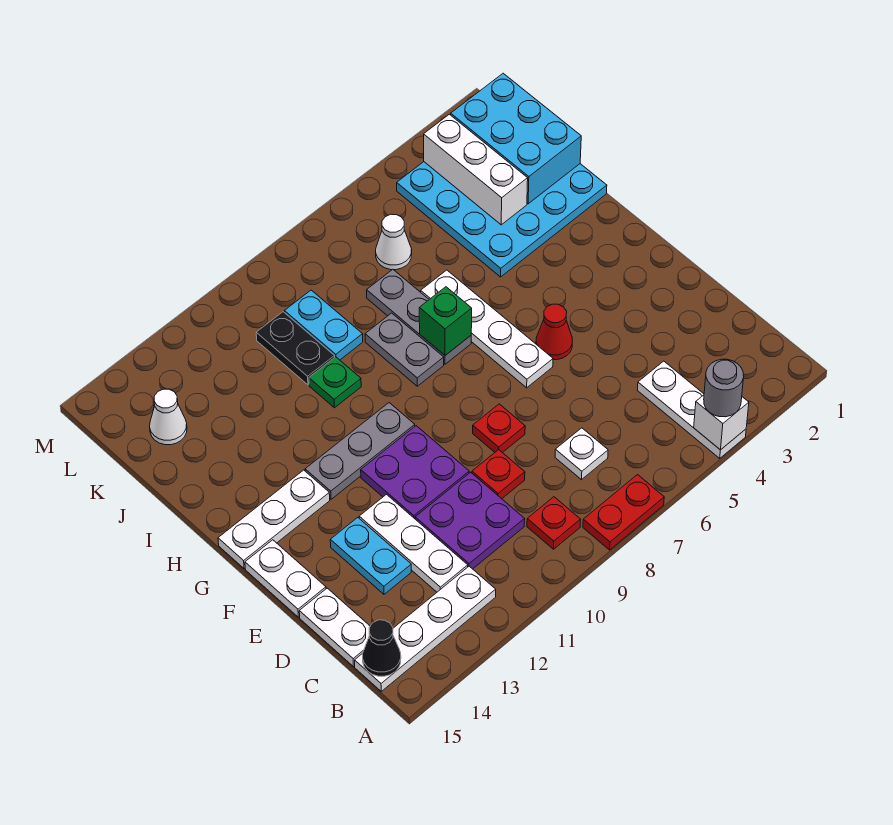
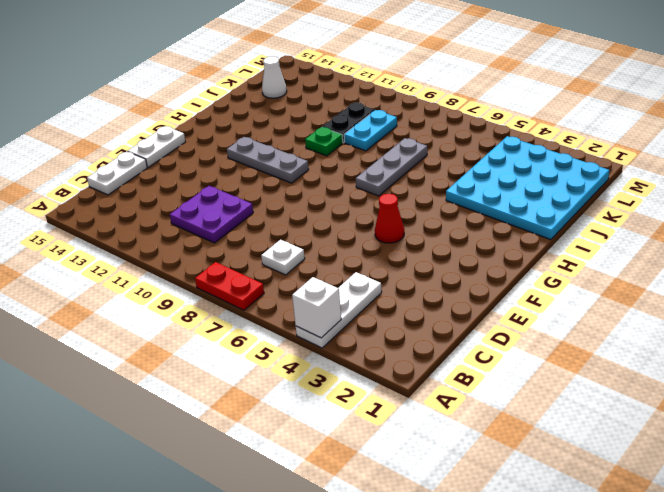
none -> red 1x1 plate [527,497,581,549]
none -> white 1x4 plate [355,566,496,691]
none -> white 1x3 plate [359,495,468,592]
none -> red 1x1 plate [472,450,525,499]

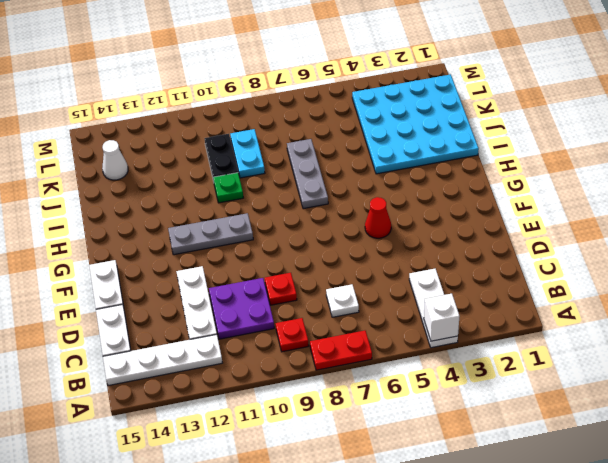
none -> cyan 1x2 plate [330,518,411,594]
none -> red 1x1 plate [473,404,525,453]
none -> purple 2x2 plate [361,426,469,519]
none -> white 1x4 plate [421,270,553,388]

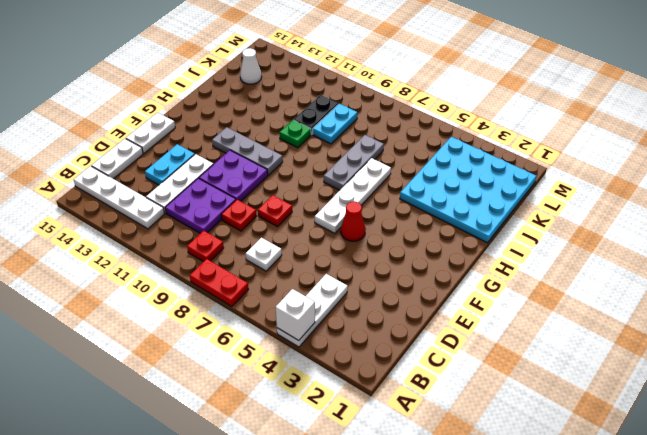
none -> white 1x3 plate [218,470,330,569]
none -> grey 1x2 plate [365,313,444,386]
none -> white 1x1 cone [376,214,412,270]
none -> black 1x1 cone [363,620,401,676]

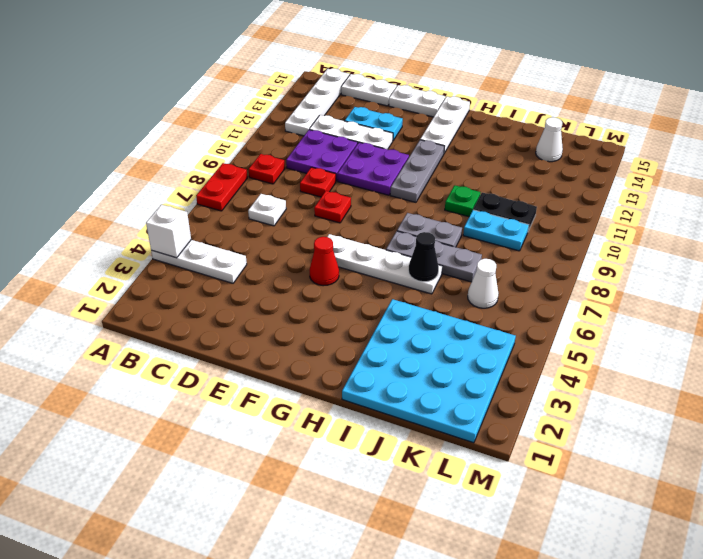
black 1x1 cone [408,232,439,282] -> black 1x1 cone moved to [363,620,401,676]
none -> green 1x1 brick [419,287,472,355]
none -> cyan 2x3 brick [451,73,581,204]
none -> white 1x3 brick [424,114,528,225]
none -> grey 1x1 round brick [704,359,744,417]

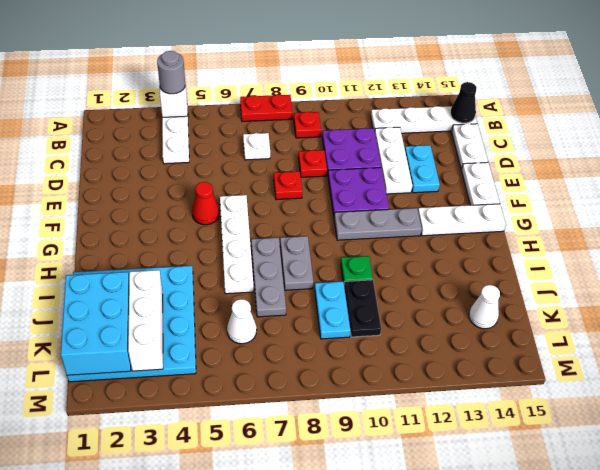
none -> green 1x1 brick [419,287,472,355]

